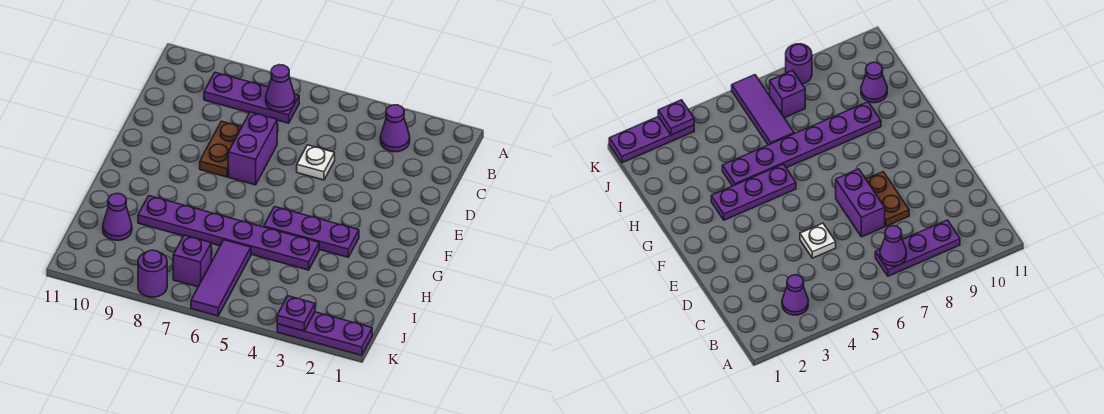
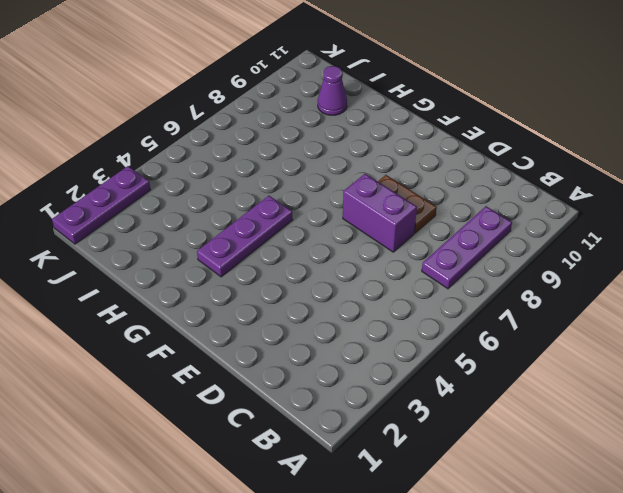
none -> purple 1x1 cone [380,105,410,152]
none -> white 1x1 plate [297,145,335,180]
none -> purple 1x6 plate [138,196,319,270]

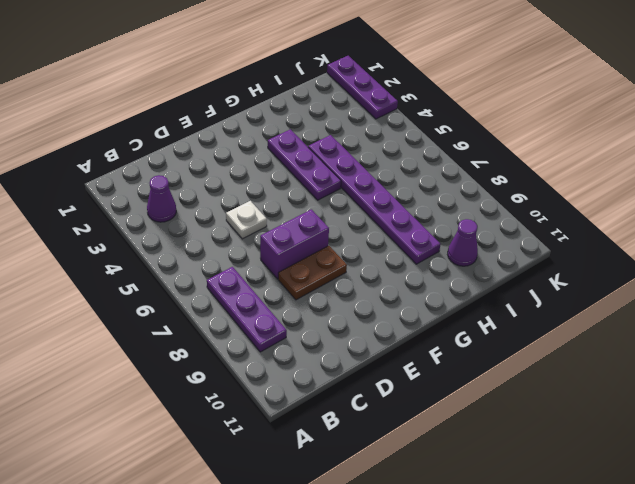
none -> purple 1x3 tile [191,240,251,316]
none -> purple 1x1 brick [173,235,211,287]
none -> purple 1x1 round brick [138,250,167,297]

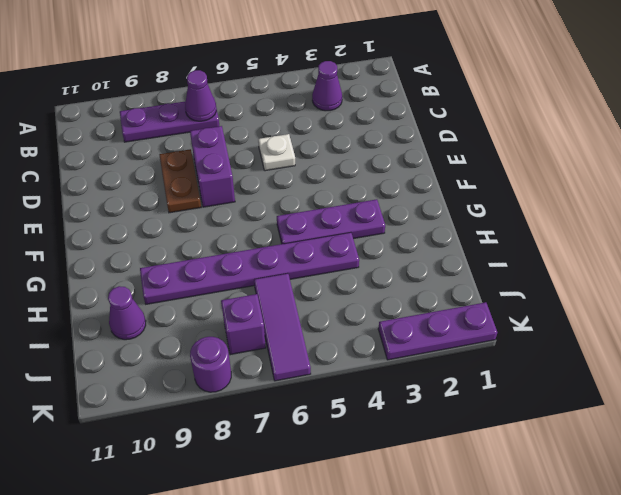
none -> purple 1x1 plate [277,296,315,331]

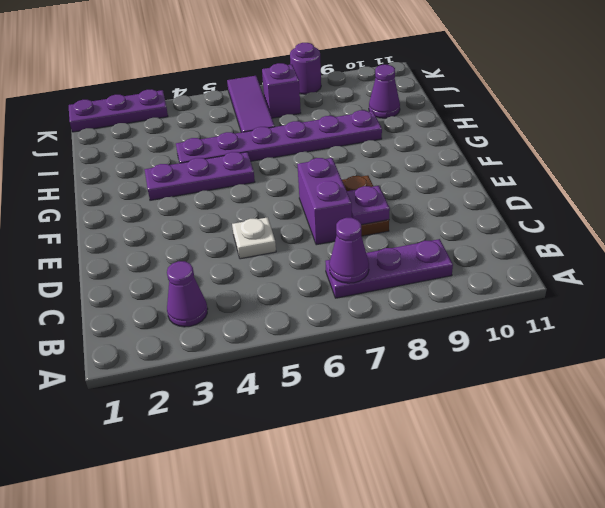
purple 1x1 plate [347,186,390,225] -> purple 1x1 plate moved to [277,296,315,331]

